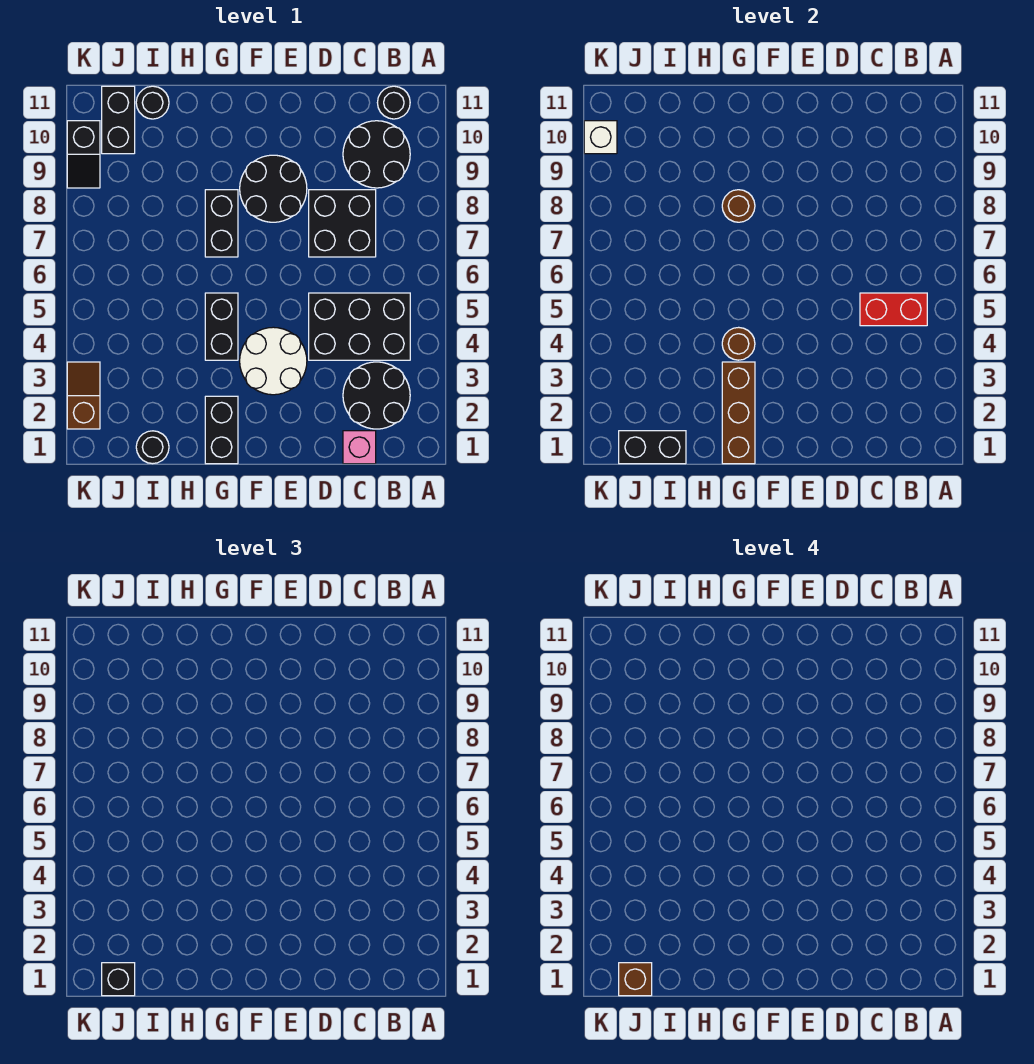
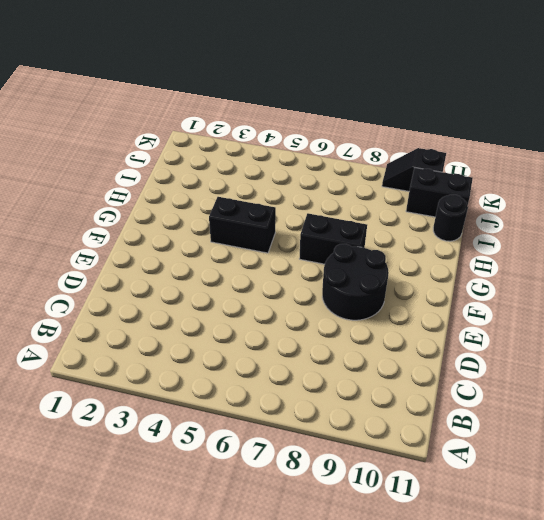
none -> black 2x2 round brick [343,362,410,429]
none -> black 2x3 brick [309,293,410,360]
none -> black 2x2 round brick [343,121,410,188]

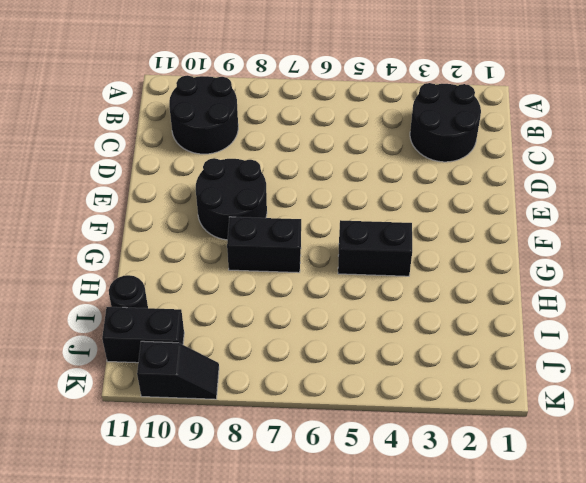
none -> black 2x3 brick [309,293,410,360]
none -> black 1x1 round brick [377,86,410,119]
none -> pink 1x1 brick [343,431,376,464]

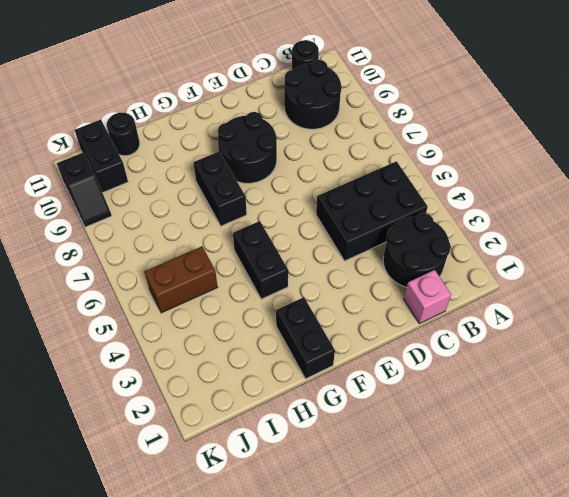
brown 1x2 brick [145,246,218,313] -> none
none -> black 2x2 brick [309,190,376,257]
none -> white 2x2 round brick [240,327,307,395]
none -> black 1x1 round brick [136,431,169,464]

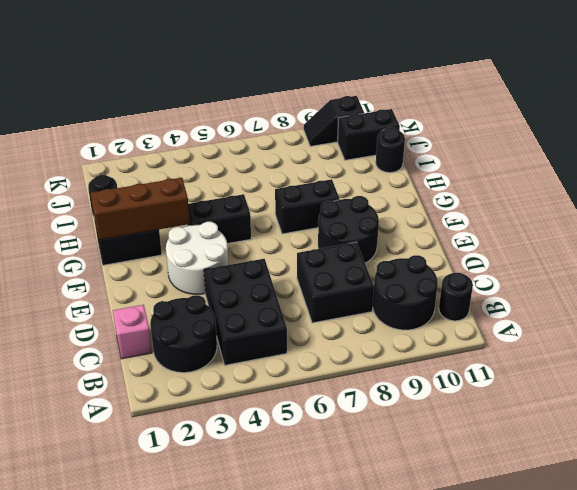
none -> brown 1x2 slope [67,362,100,429]
none -> red 1x2 brick [860,293,927,326]
none -> brown 1x1 round brick [722,327,755,360]

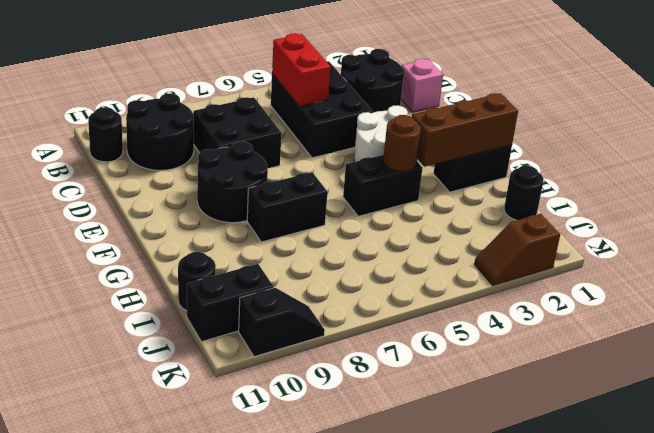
none -> brown 1x1 round brick [722,190,755,222]
none -> black 1x2 brick [619,431,686,464]
none -> white 1x1 brick [584,121,617,154]

